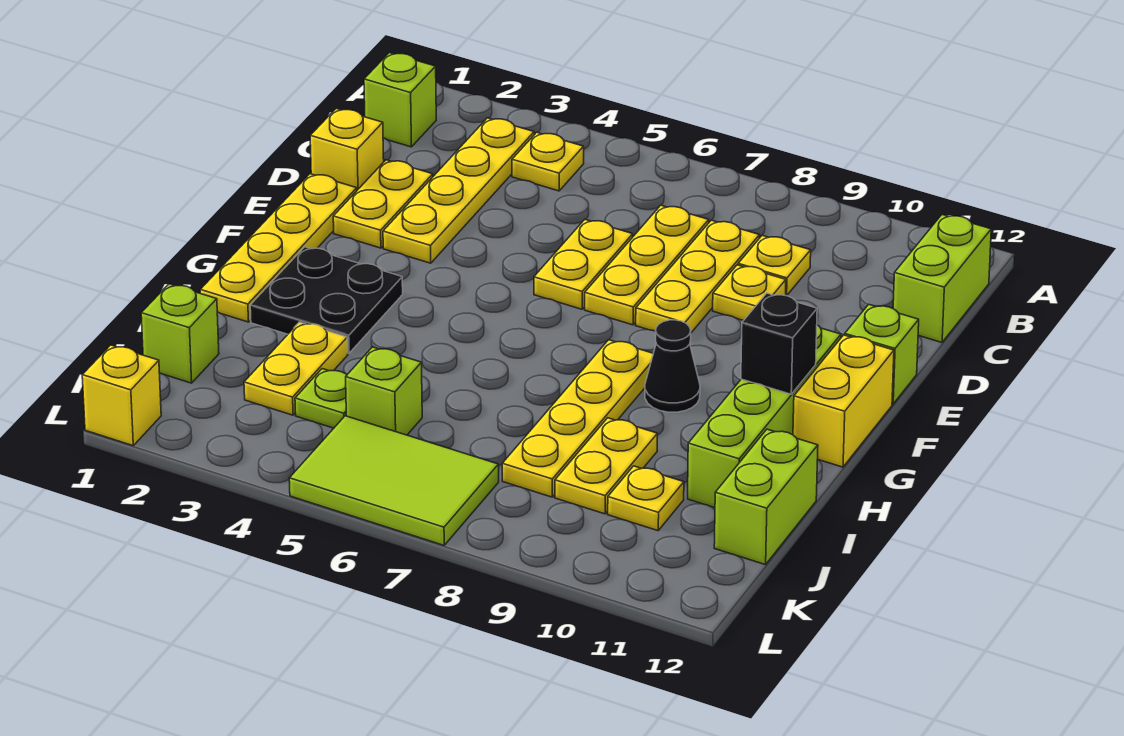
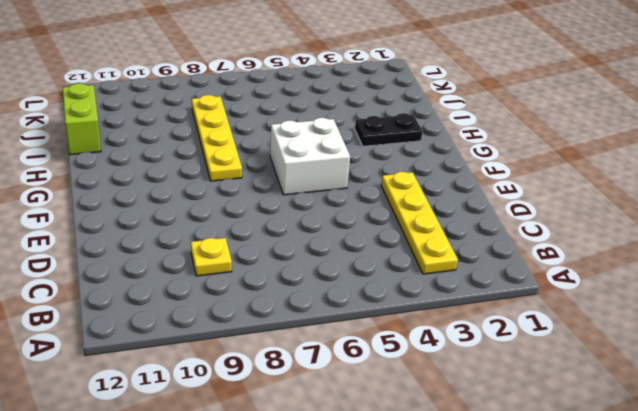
white 2x2 brick [270,118,350,195] -> none
black 1x2 plate [355,113,423,146] -> black 2x2 plate [250,247,403,353]
none -> lime 1x1 brick [364,53,436,147]
none -> yellow 1x1 plate [512,132,584,191]
none -> lime 1x2 brick [893,215,991,342]

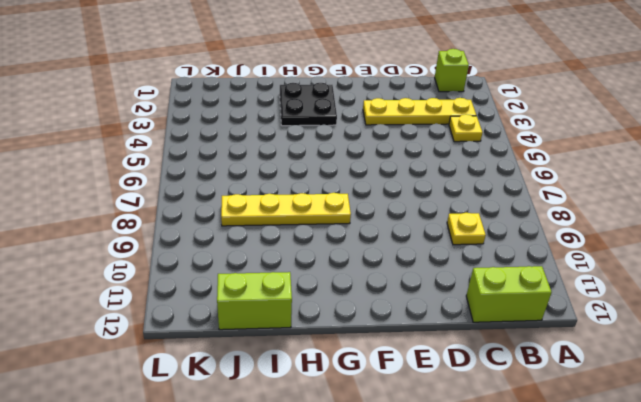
none -> yellow 1x3 plate [585,205,709,325]
none -> yellow 1x3 plate [636,220,760,333]
none -> yellow 1x1 brick [310,109,384,190]

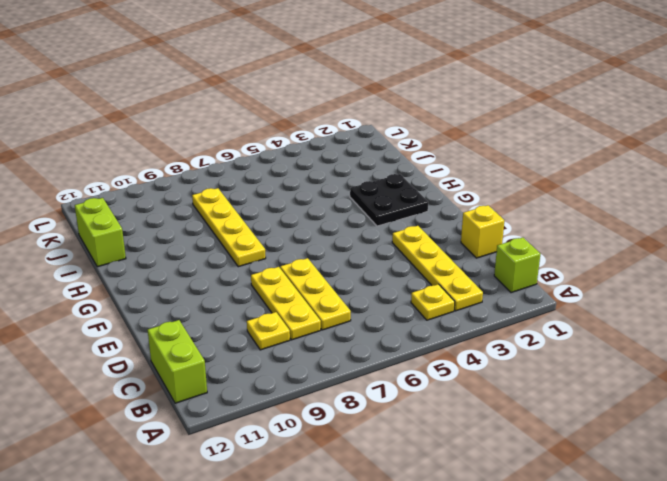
none -> yellow 1x2 plate [333,160,433,248]
none -> yellow 1x2 plate [534,220,633,309]
none -> yellow 1x1 plate [713,265,786,321]

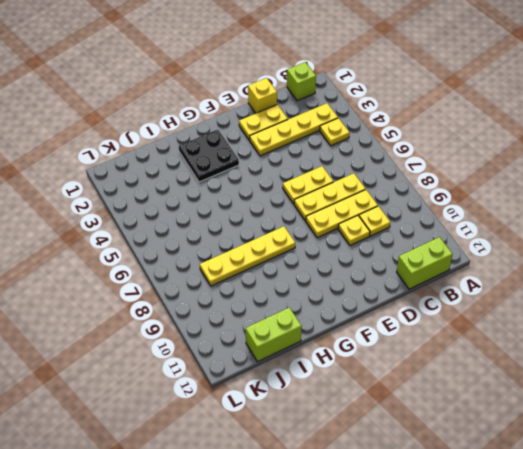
none -> yellow 1x4 plate [200,174,357,322]
none -> lime 1x1 brick [845,304,919,404]
none -> lime 1x4 brick [688,325,841,508]

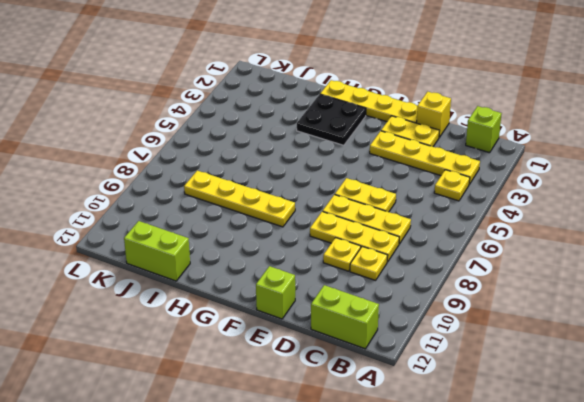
none -> lime 1x4 brick [688,325,841,508]
none -> yellow 1x2 brick [793,335,894,467]
none -> black 1x1 cone [645,320,700,412]

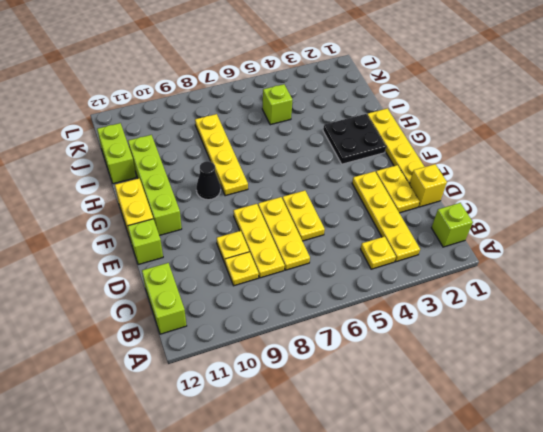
none -> yellow 1x2 plate [244,322,348,415]
none -> yellow 1x2 plate [555,418,658,514]
none -> lime 1x1 brick [141,284,219,383]

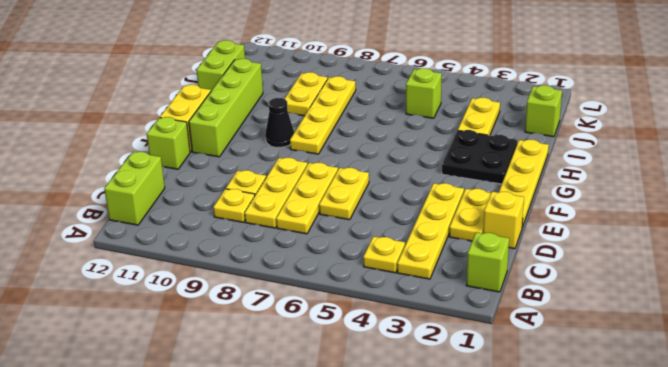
none -> lime 1x1 plate [295,369,347,428]
none -> yellow 1x1 plate [608,466,684,531]
none -> lime 2x3 tile [289,416,499,545]

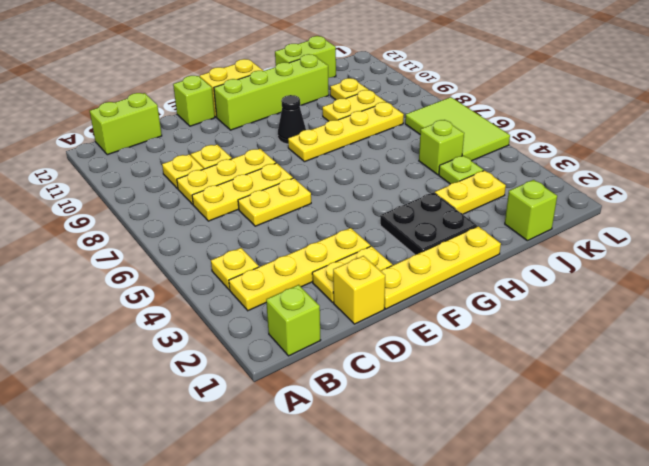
none -> yellow 1x1 brick [82,345,161,446]
none -> black 1x1 brick [741,293,817,394]

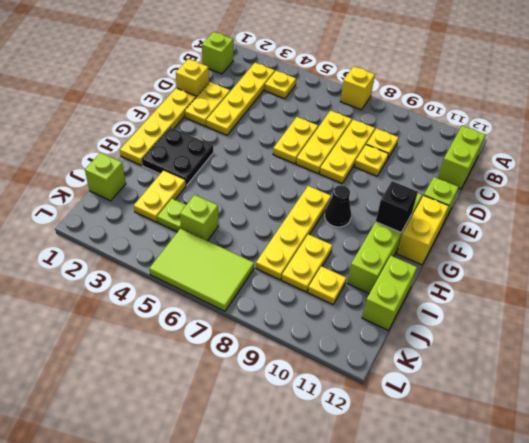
yellow 1x1 brick [340,66,375,110] -> yellow 1x1 brick moved to [82,345,161,446]

